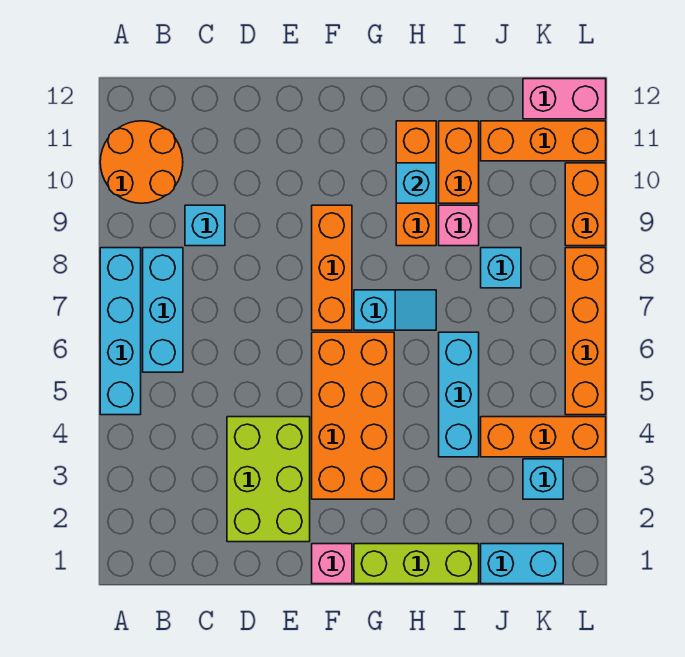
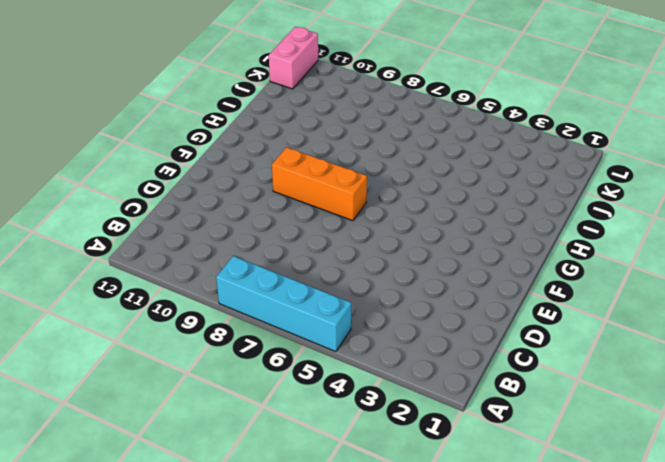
none -> orange 2x2 round brick [100,121,183,203]
none -> cyan 1x3 brick [143,248,183,372]
none -> cyan 1x1 brick [185,205,225,246]

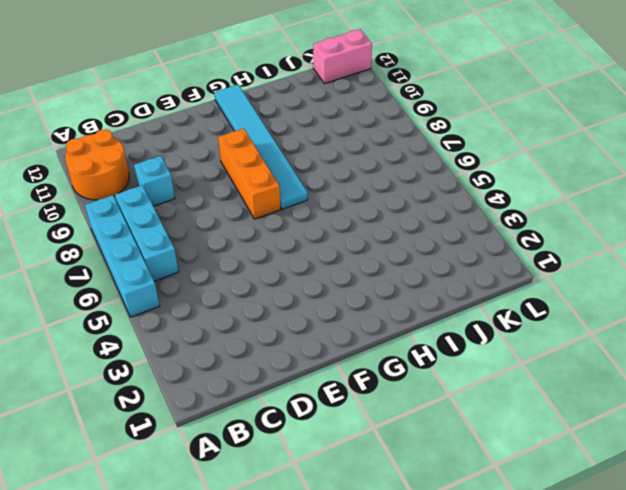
cyan 1x6 tile [214,85,308,209] -> cyan 1x2 slope [354,290,436,330]
none -> lime 2x3 brick [227,417,310,542]
none -> pink 1x1 brick [312,544,352,584]
none -> orange 2x4 brick [312,332,394,499]

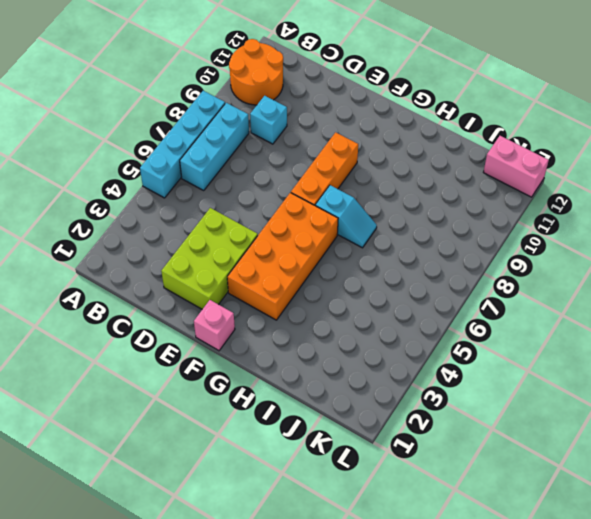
none -> lime 1x3 brick [354,544,479,584]
none -> orange 1x3 brick [396,121,436,246]
none -> cyan 1x3 brick [439,332,479,457]

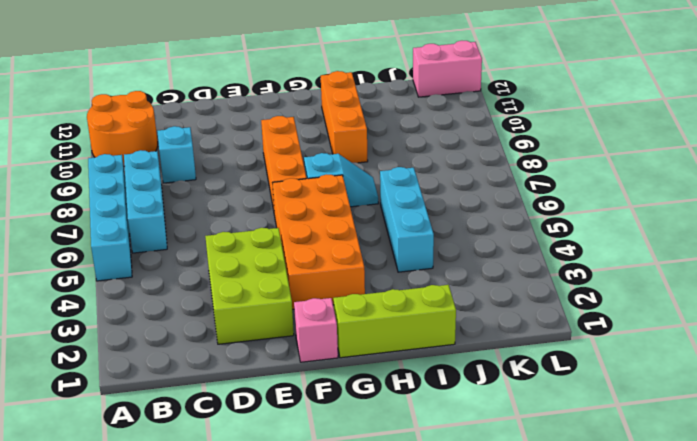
none -> pink 1x1 brick [439,205,479,246]
none -> orange 1x2 brick [439,121,479,203]
none -> cyan 1x2 brick [481,544,563,584]

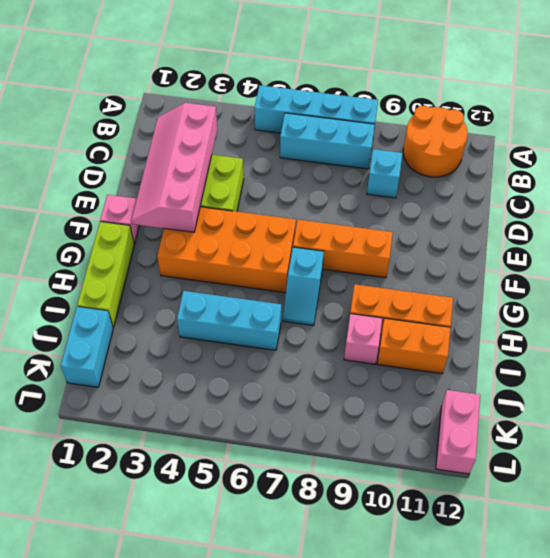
pink 2x4 slope [131,103,217,232] -> none
none -> orange 1x3 brick [481,417,606,457]
none -> cyan 1x1 brick [481,248,521,288]
none -> orange 1x3 brick [481,121,606,161]

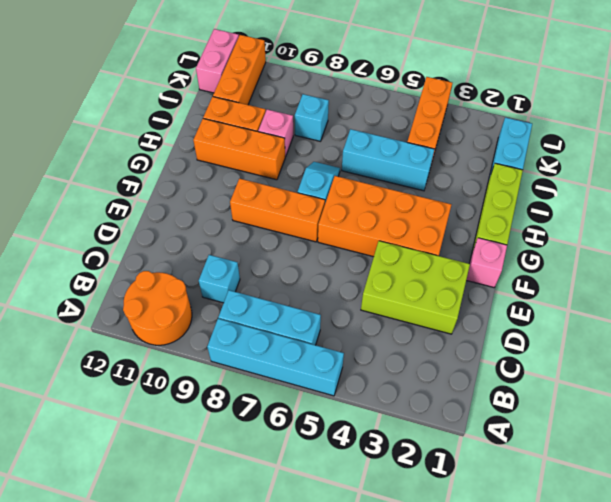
none -> cyan 1x1 brick [523,459,563,499]
none -> orange 1x4 brick [565,248,606,415]
none -> orange 1x2 brick [565,163,606,246]

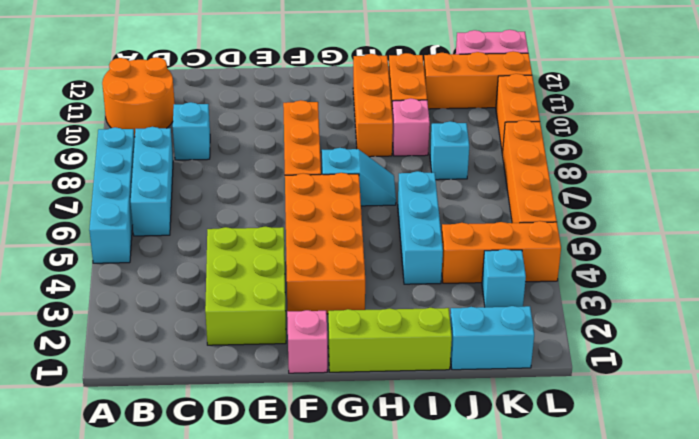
none -> cyan 1x1 brick [396,163,436,203]

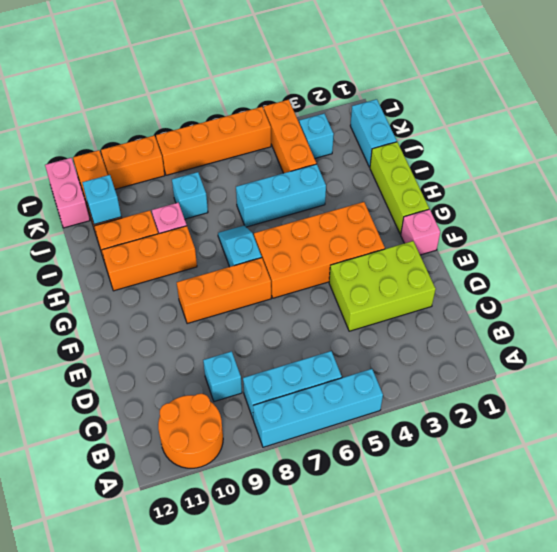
cyan 1x1 brick [82,175,121,224] -> cyan 1x1 brick moved to [396,163,436,203]

